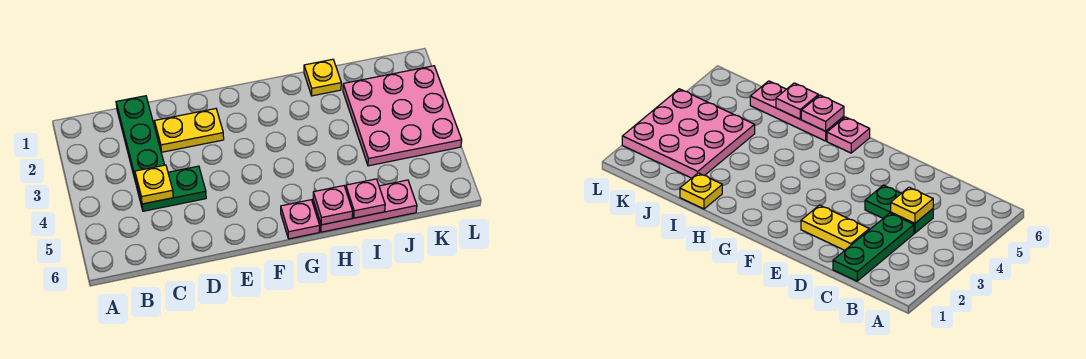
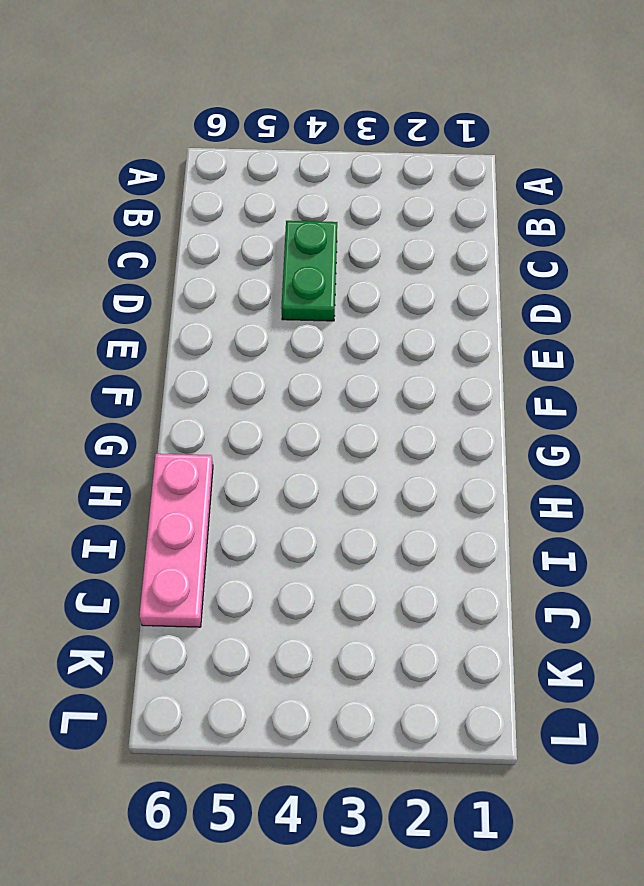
none -> green 1x3 plate [116,96,164,182]
none -> yellow 1x2 plate [155,109,224,152]

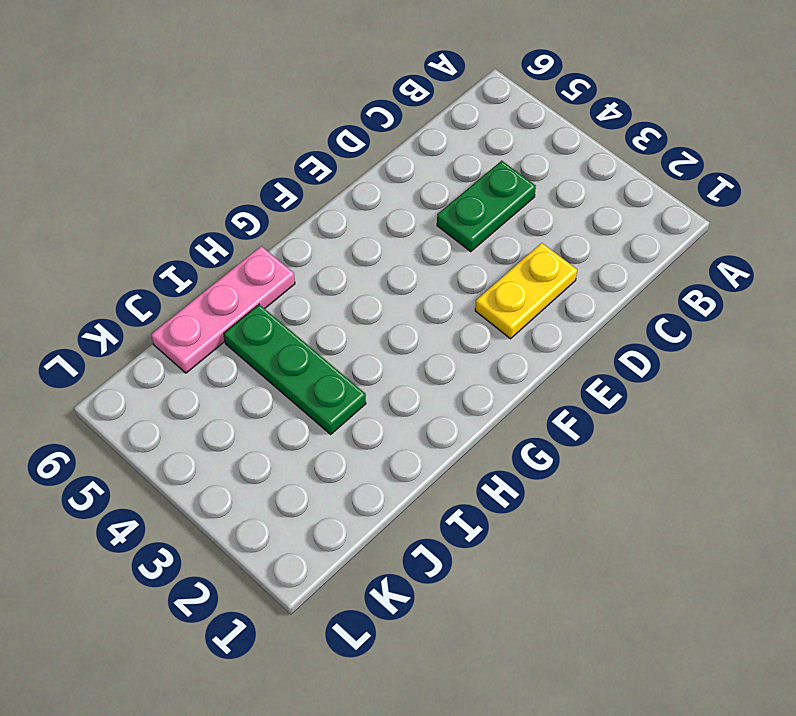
green 1x3 plate [224,304,366,434] -> green 1x3 plate moved to [116,96,164,182]
none -> pink 1x1 plate [281,200,320,239]
none -> yellow 1x1 plate [304,59,341,96]

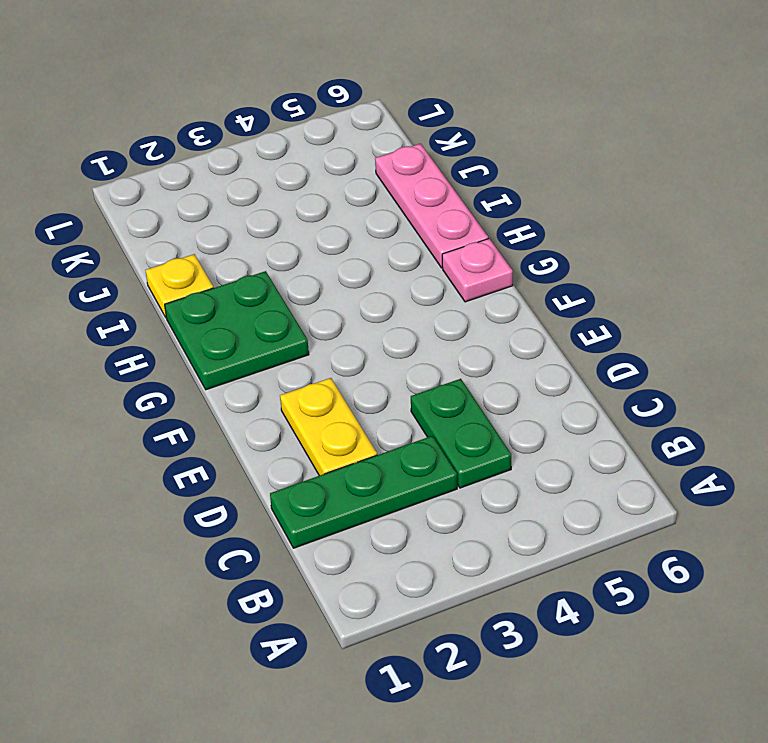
green 2x2 plate [165,271,309,390] -> none
none -> pink 3x3 plate [343,66,462,166]
none -> yellow 1x1 plate [135,165,173,204]

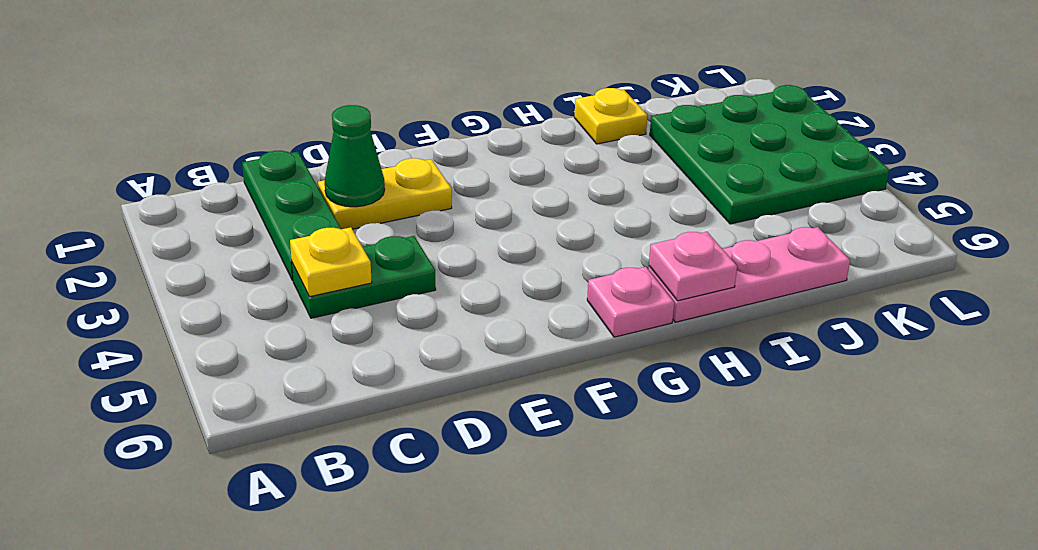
green 1x1 cone [325,105,385,207] -> none
green 3x3 plate [650,85,889,224] -> pink 3x3 plate [343,66,462,166]
none -> pink 1x1 plate [346,179,385,218]

